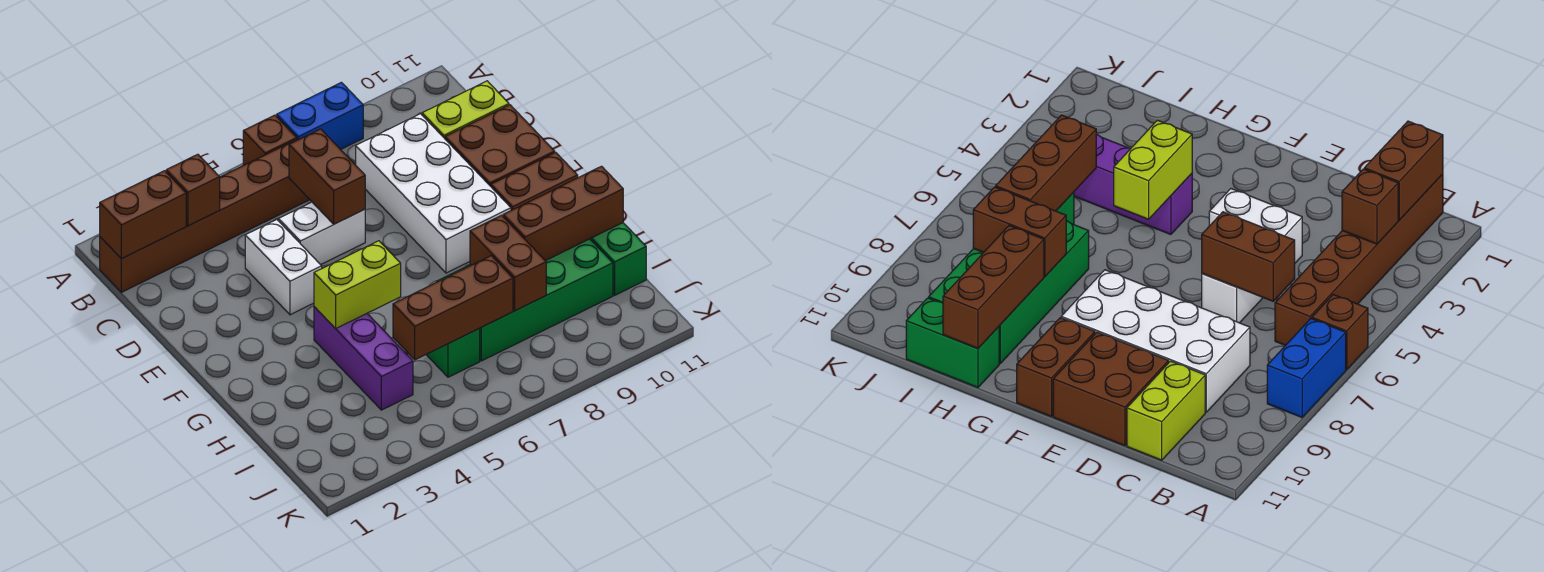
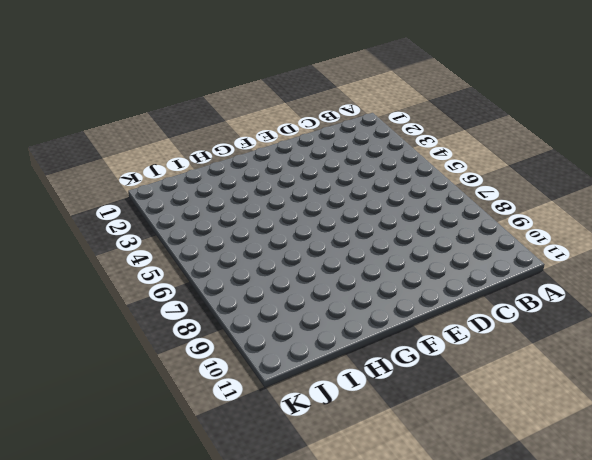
none -> brown 1x1 brick [243,115,297,165]
none -> blue 1x2 brick [277,82,363,150]
none -> brown 1x6 brick [100,139,310,292]

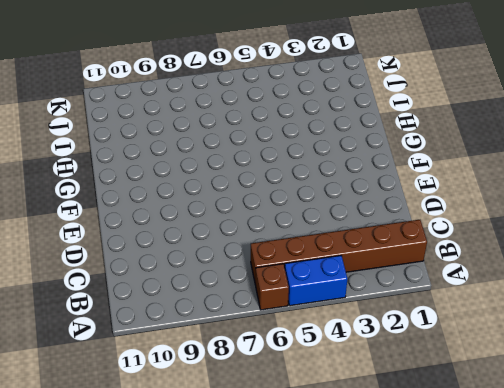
blue 1x2 brick [285,256,347,306] -> blue 1x2 brick moved to [277,82,363,150]
none -> white 2x4 brick [356,114,511,273]
none -> lime 1x2 brick [422,81,509,138]
none -> white 1x2 brick [245,220,322,315]

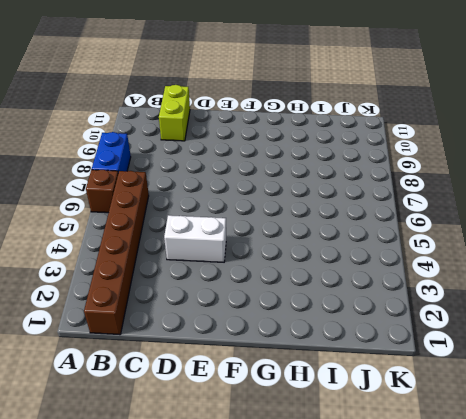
none -> white 2x4 brick [356,114,511,273]
none -> white 1x2 brick [279,202,365,265]
none -> brown 2x2 brick [445,105,555,186]

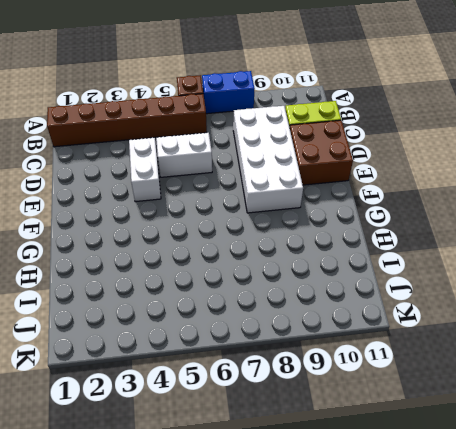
none -> brown 1x2 brick [491,152,578,210]
none -> purple 1x3 brick [314,307,413,410]
none -> green 2x4 brick [437,239,613,361]

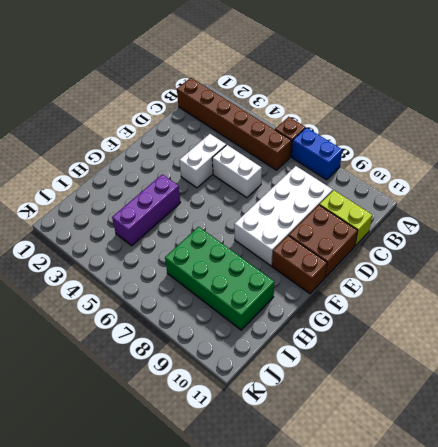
none -> green 1x2 brick [590,223,646,295]
none -> green 1x1 brick [426,329,480,377]
none -> brown 1x2 brick [100,171,186,259]

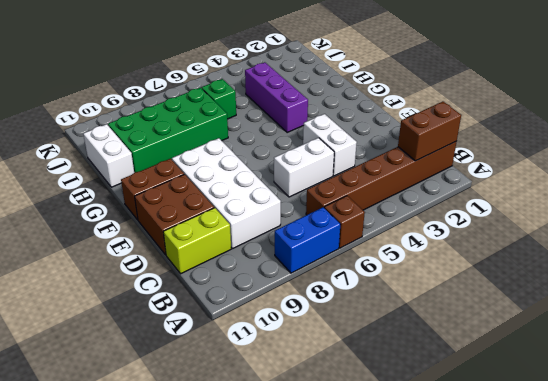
white 1x2 brick [83,124,134,187] -> green 1x2 brick [590,223,646,295]
none -> brown 1x1 brick [166,154,220,226]
none -> brown 1x2 brick [289,129,365,224]
none -> lime 1x2 brick [314,241,401,329]

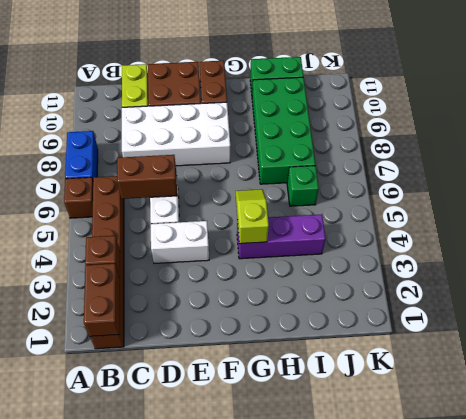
lime 1x2 slope [236,189,269,244] -> lime 1x2 brick [314,241,401,329]
none -> brown 1x2 brick [470,215,546,311]
none -> brown 1x3 brick [503,166,623,261]
none -> brown 1x3 brick [393,256,513,360]

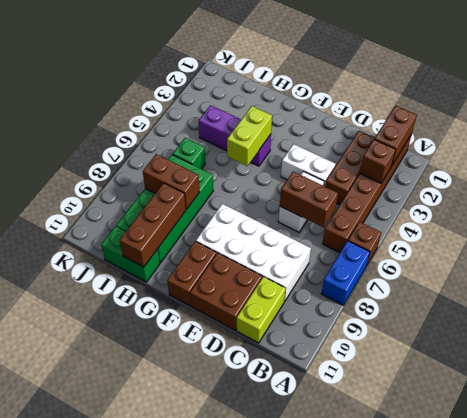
brown 1x3 brick [325,131,375,205] -> brown 1x3 brick moved to [393,256,513,360]

